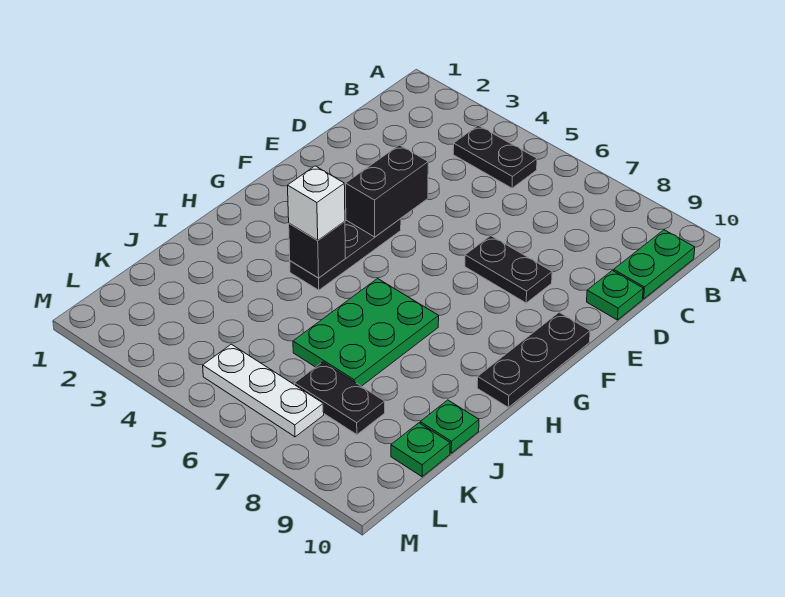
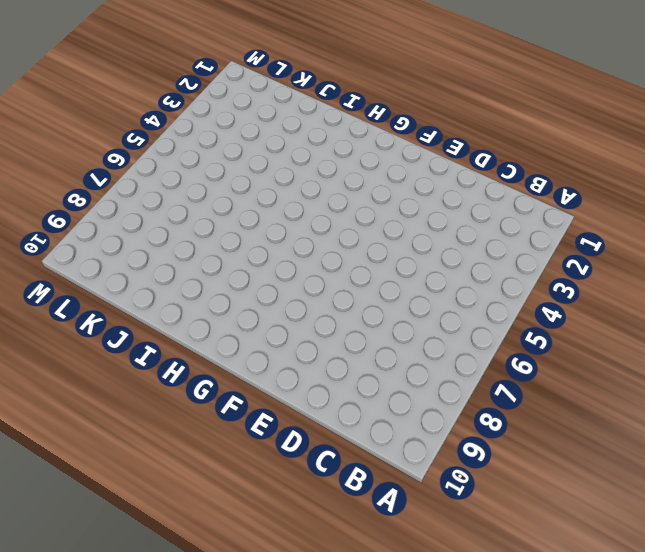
none -> black 1x2 plate [453,125,537,188]
none -> green 1x2 plate [614,230,695,299]
none -> green 1x1 plate [587,270,643,320]

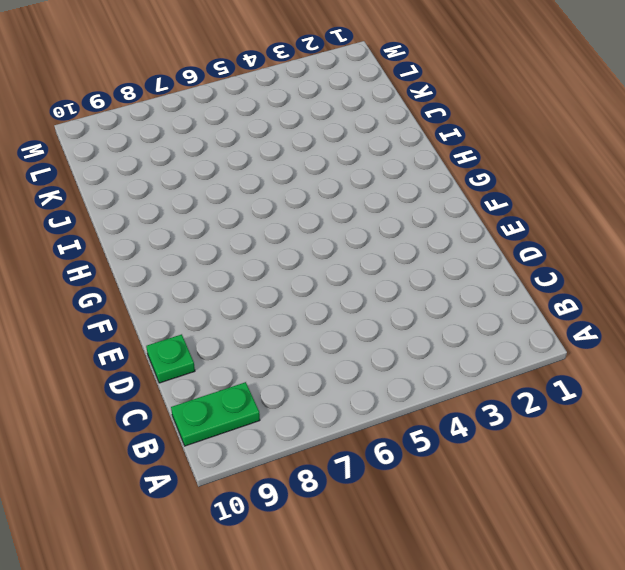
green 1x2 plate [171,382,260,446] -> green 1x2 plate turned to [614,230,695,299]
none -> black 1x2 plate [453,125,537,188]
none -> black 1x2 plate [465,236,552,303]
none -> black 1x3 plate [290,219,401,290]

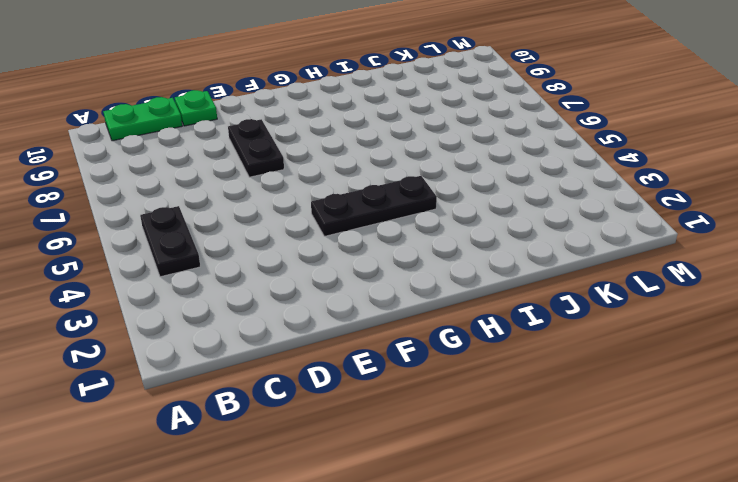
none -> black 1x3 plate [477,312,590,407]
none -> green 2x3 plate [293,279,439,386]
none -> green 1x1 plate [420,400,479,453]

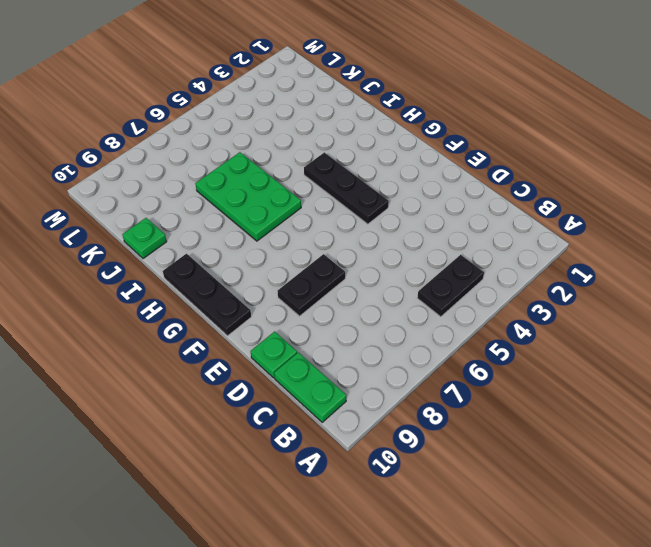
none -> black 1x2 plate [295,362,385,435]
none -> green 1x1 plate [391,423,450,477]
none -> white 1x3 plate [203,344,324,437]

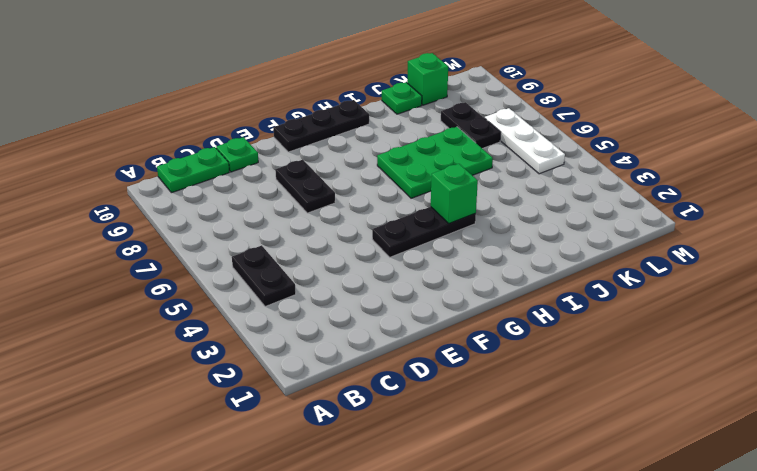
green 1x1 brick [431,164,478,223] -> black 1x1 brick [289,222,346,278]
green 1x1 brick [407,53,448,105] -> green 1x1 plate [391,423,450,477]
none -> black 1x2 brick [345,145,428,237]
none -> white 1x1 brick [288,166,345,240]

